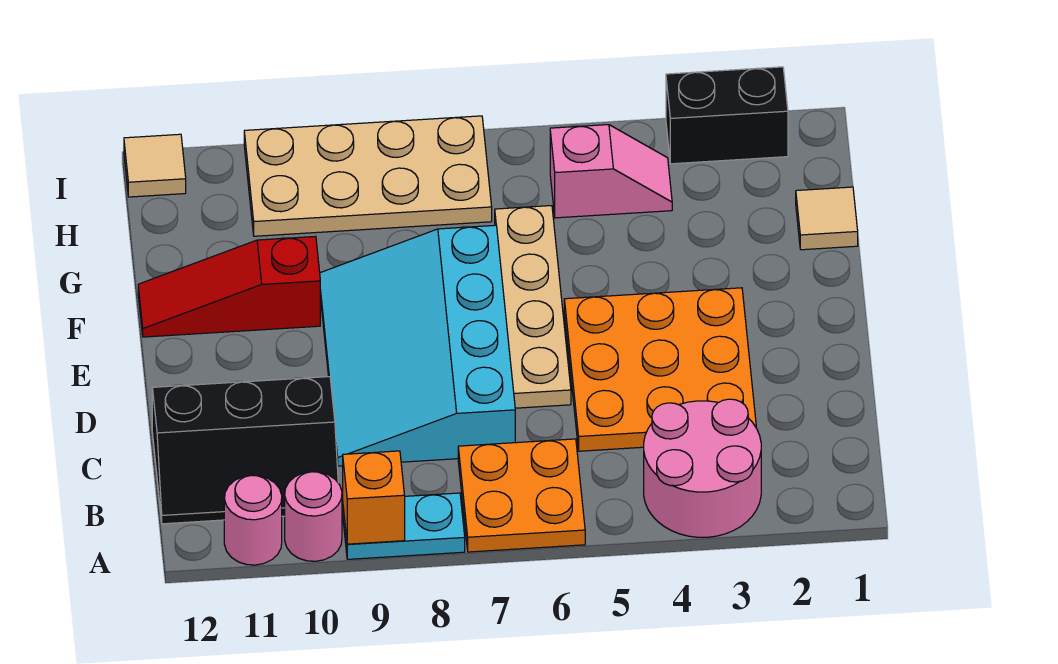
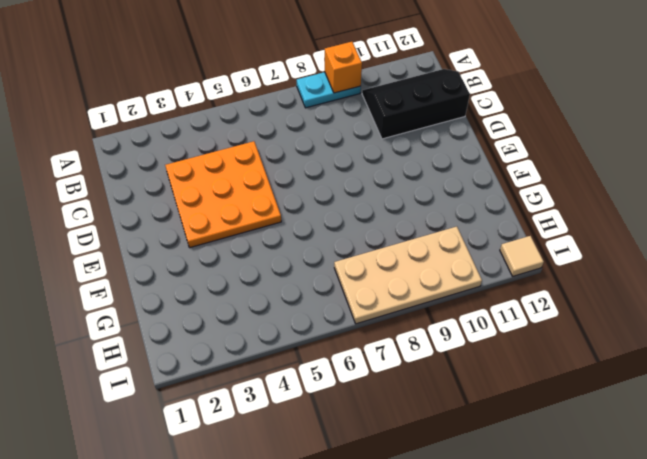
none -> pink 2x2 round brick [644,399,761,537]
none -> orange 2x2 plate [458,439,585,552]
none -> pink 1x1 round brick [285,472,342,561]

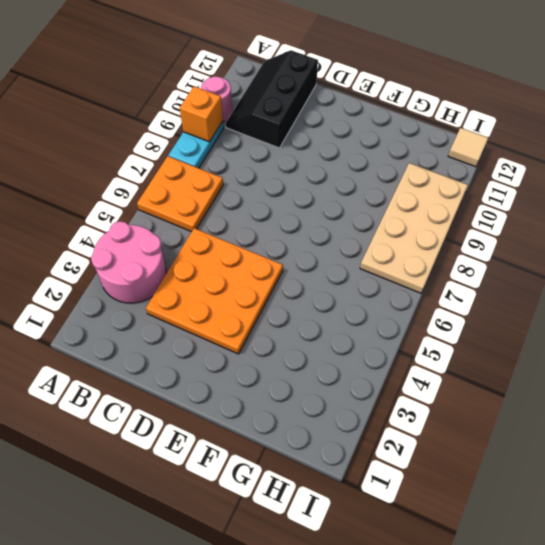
none -> pink 1x1 round brick [224,475,282,565]
none -> cyan 3x4 slope [320,225,515,466]
none -> tan 1x4 plate [495,206,571,408]

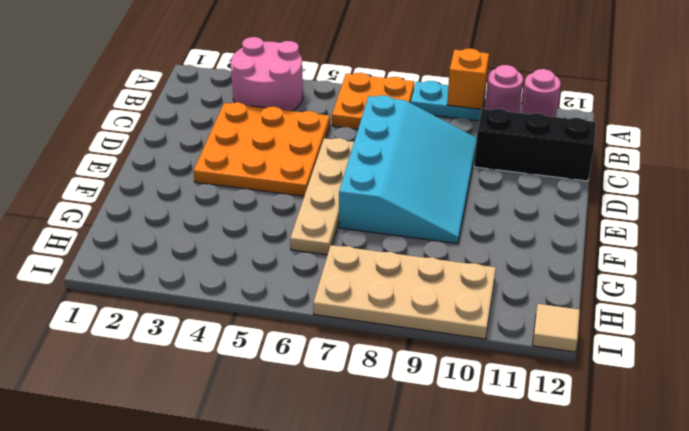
none -> red 1x3 slope [138,236,320,337]
none -> tan 1x1 tile [796,187,858,250]
none -> pink 1x2 slope [550,125,672,218]

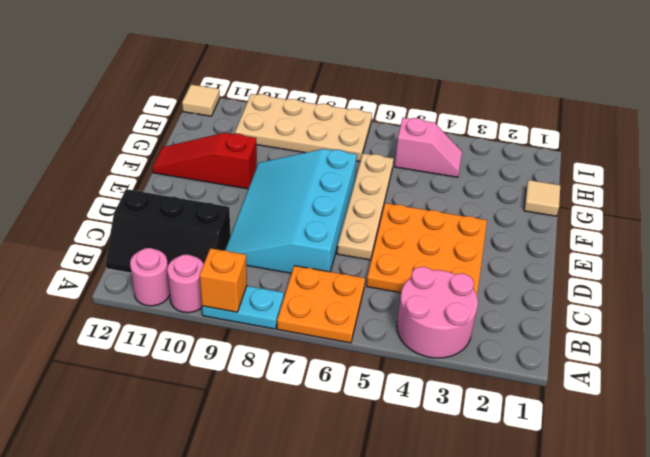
none -> black 1x2 brick [666,67,788,164]

